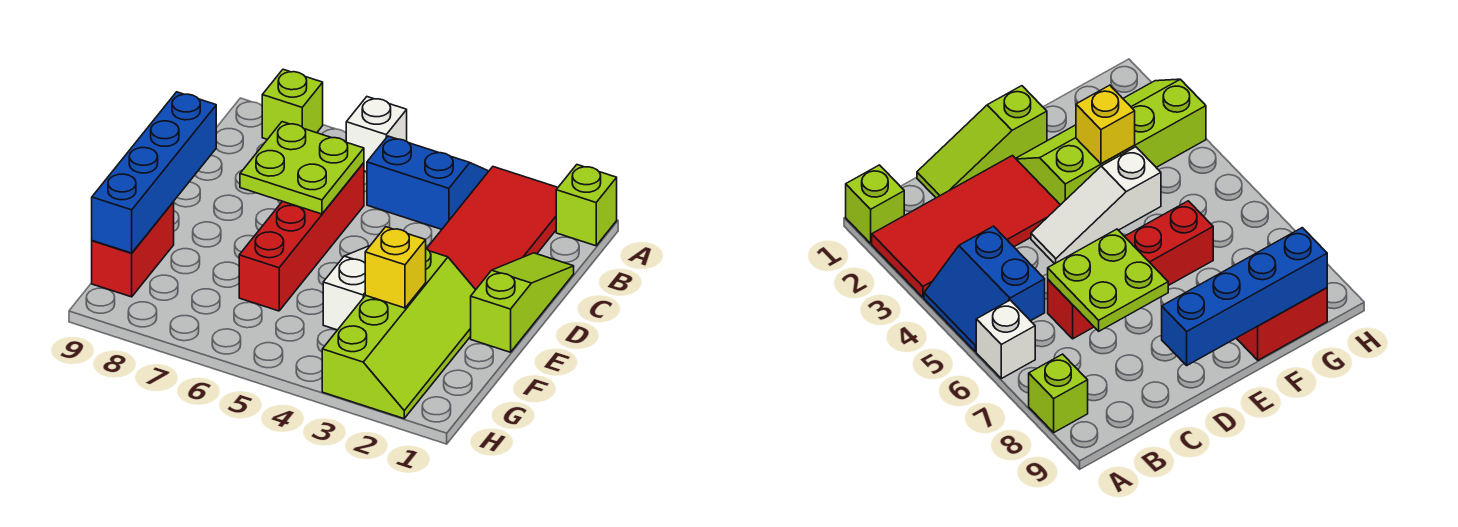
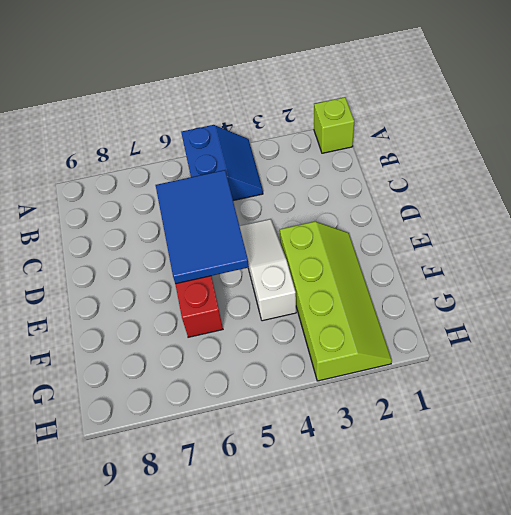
blue 2x2 slope [181,125,263,201] -> blue 2x2 slope turned to [367,136,489,229]
blue 2x3 tile [156,170,249,284] -> lime 2x2 plate [240,122,364,214]
none -> red 2x4 tile [427,167,558,290]
none -> white 1x1 brick [346,97,407,172]
none -> lime 1x1 brick [262,69,323,139]

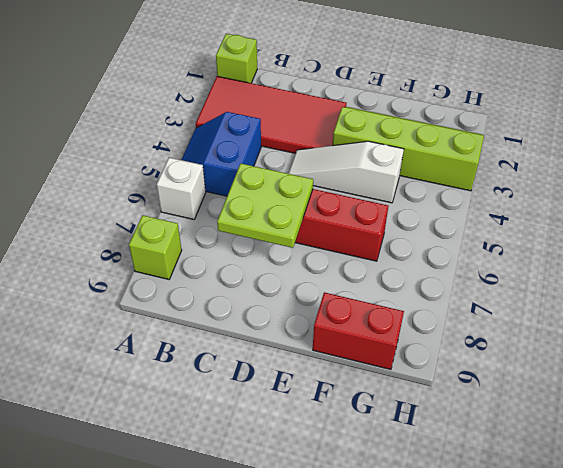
none -> lime 1x3 slope [471,253,574,352]
none -> blue 1x4 brick [92,92,216,253]
none -> yellow 1x1 brick [365,227,426,308]

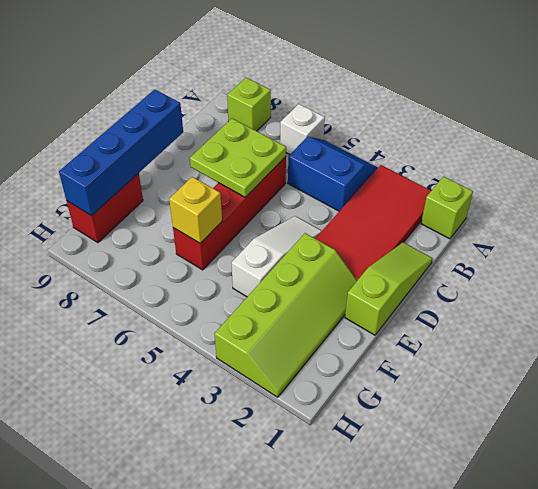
yellow 1x1 brick [169,177,222,243] -> yellow 1x1 brick moved to [365,227,426,308]

